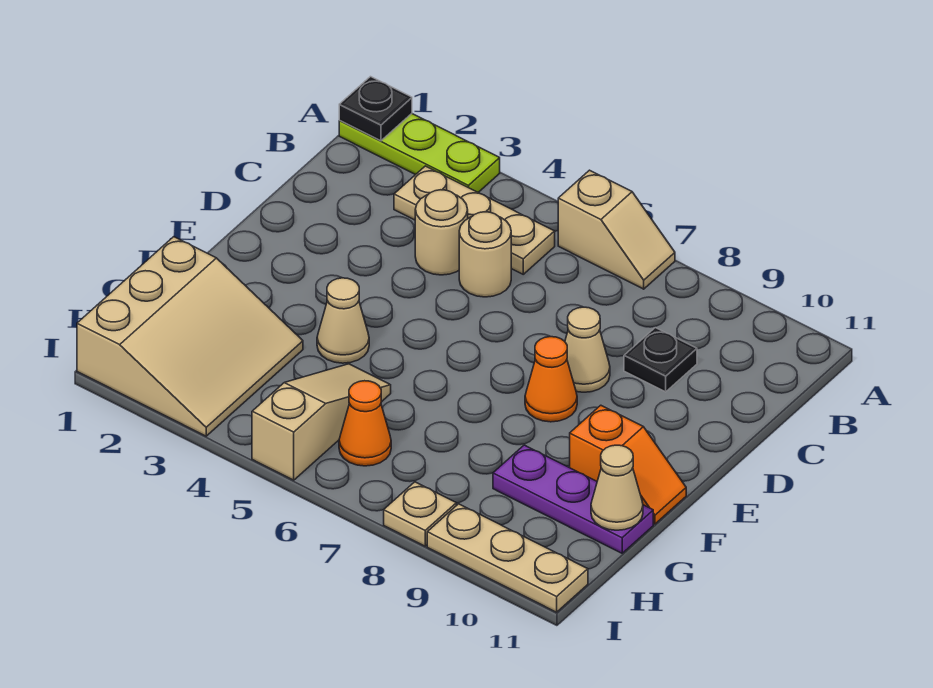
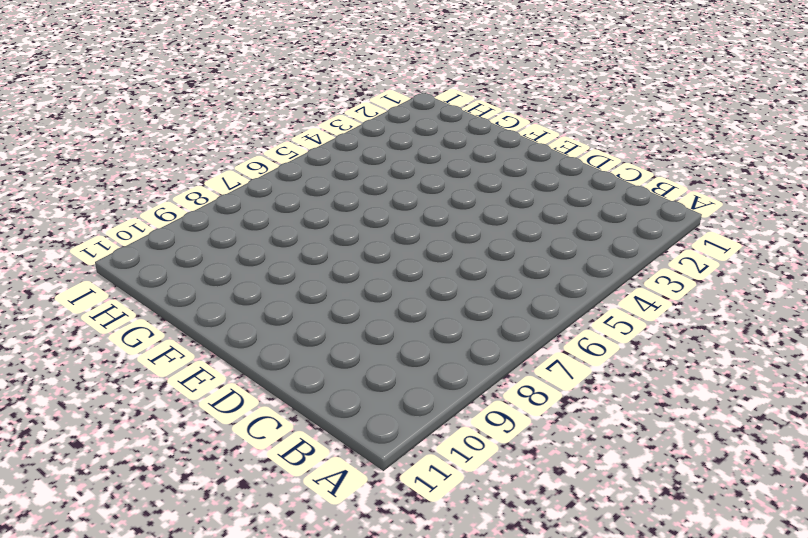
none -> lime 1x3 plate [339,114,500,192]
none -> tan 1x2 slope [558,170,675,289]
none -> tan 1x3 plate [394,166,555,274]

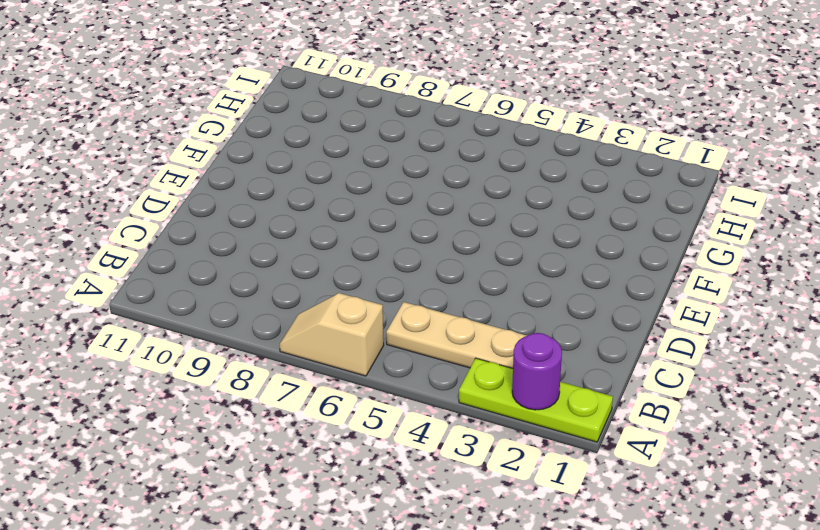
purple 1x1 round brick [512,333,562,410] -> none
none -> tan 1x1 round brick [415,190,468,275]
none -> tan 1x1 round brick [459,212,511,297]
none -> black 1x1 plate [624,328,697,392]

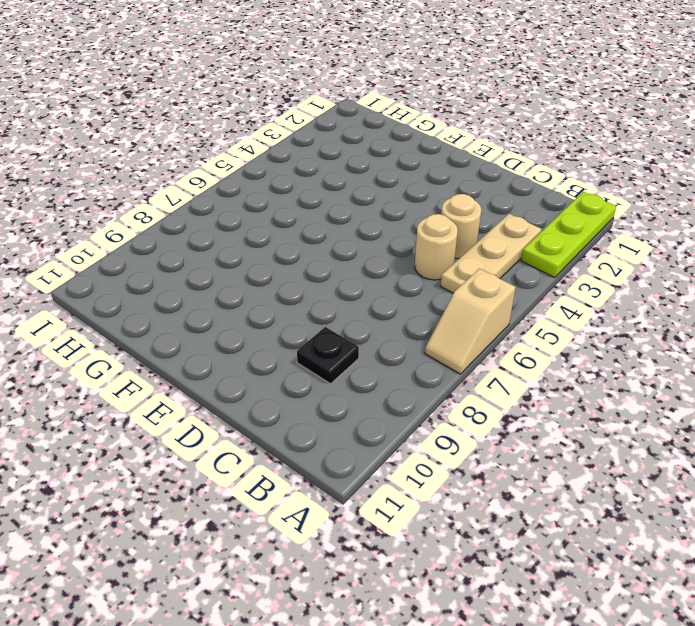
none -> tan 1x1 cone [565,307,610,392]
none -> orange 1x1 cone [525,337,577,422]
none -> tan 1x1 cone [317,278,369,363]

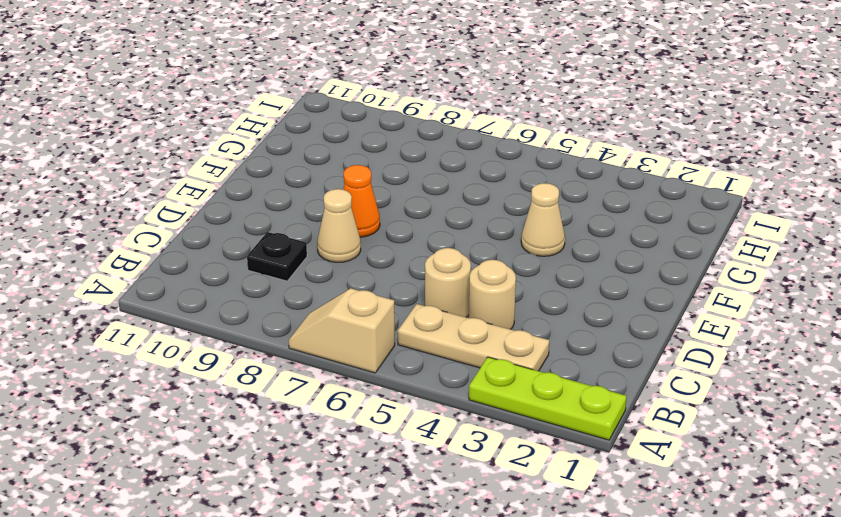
none -> orange 1x2 slope [570,405,686,524]
none -> tan 3x3 slope [77,237,303,436]
none -> tan 1x3 slope [252,364,391,480]

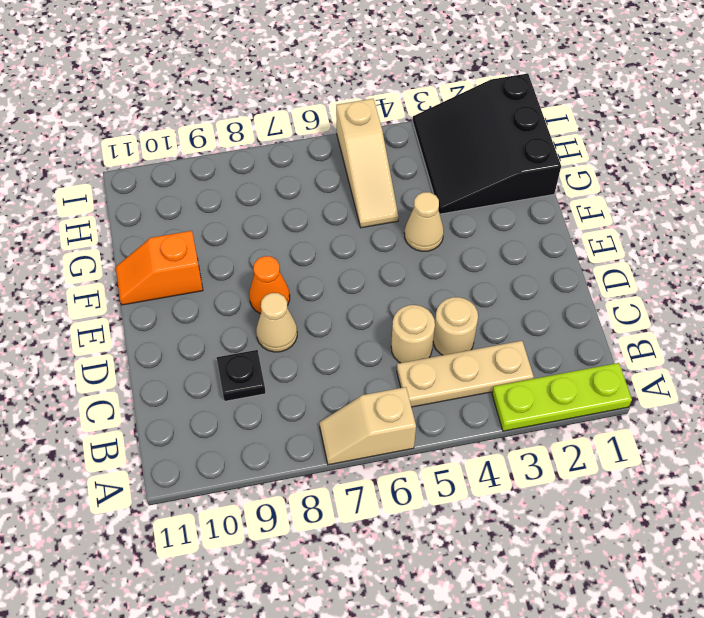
black 3x3 slope [413,74,561,214] -> tan 3x3 slope [77,237,303,436]
none -> purple 1x3 plate [493,445,653,553]
none -> orange 1x1 cone [339,381,391,466]
none -> tan 1x1 plate [384,482,456,546]

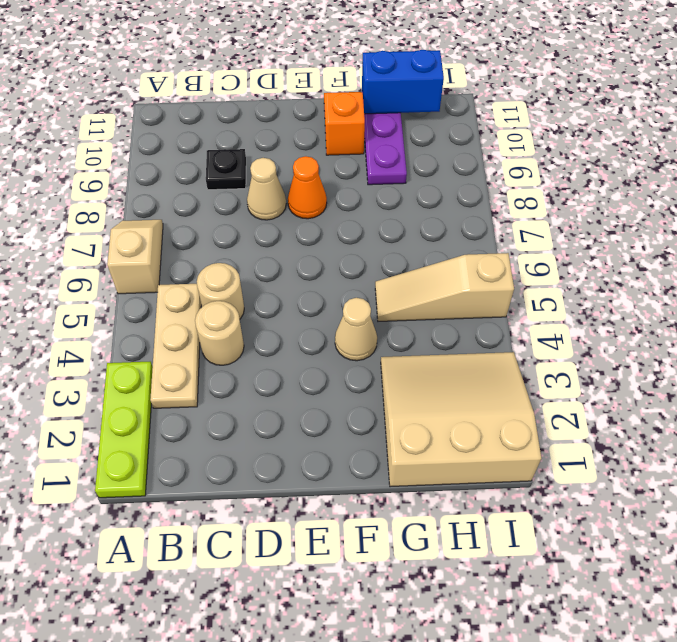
blue 1x2 brick [362,50,444,114] -> tan 1x1 cone [591,445,643,530]
none -> orange 1x1 cone [339,381,391,466]
none -> tan 1x1 plate [384,482,456,546]
none -> tan 1x3 plate [427,504,588,612]

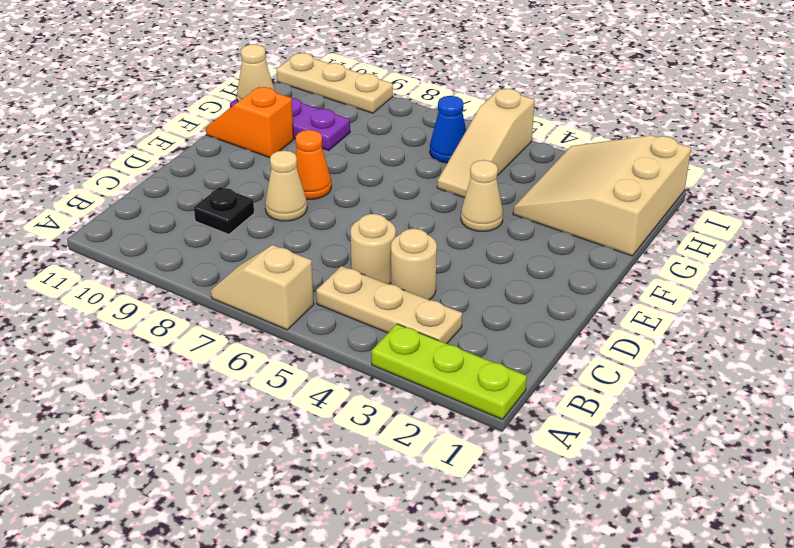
blue 1x1 cone [430,96,466,163] -> orange 1x1 cone [339,381,391,466]
none -> tan 1x1 plate [384,482,456,546]
none -> black 1x1 plate [339,77,412,141]

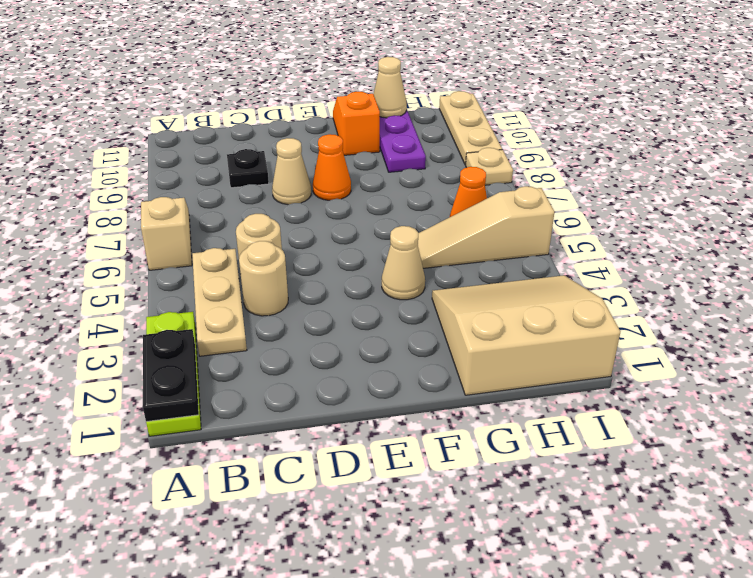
black 1x2 plate [143,329,199,422] -> black 1x1 plate [339,77,412,141]

